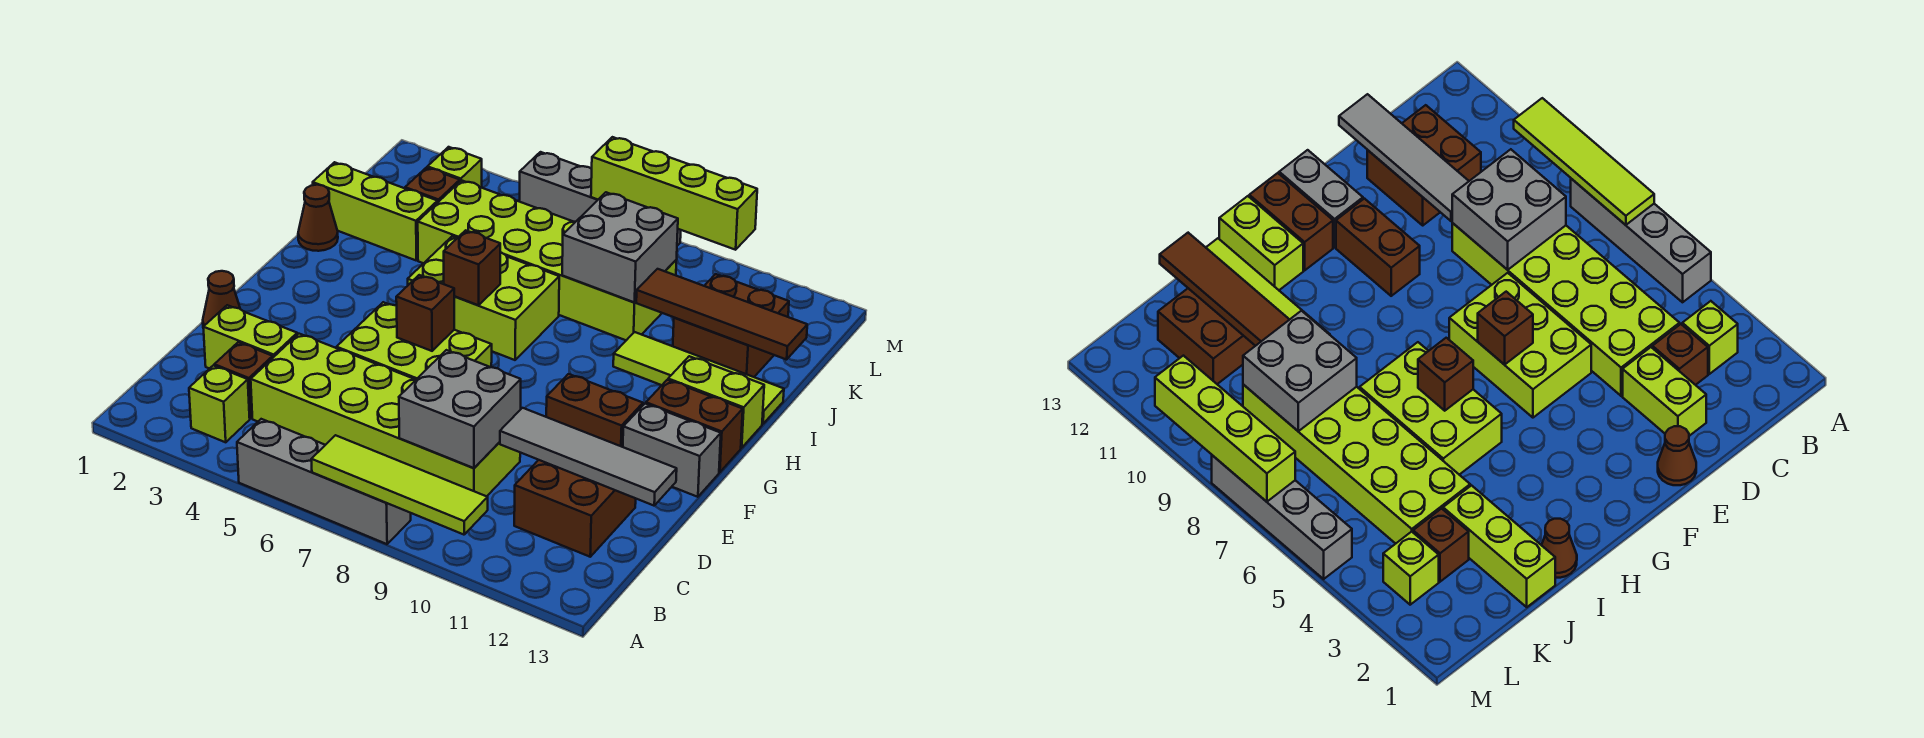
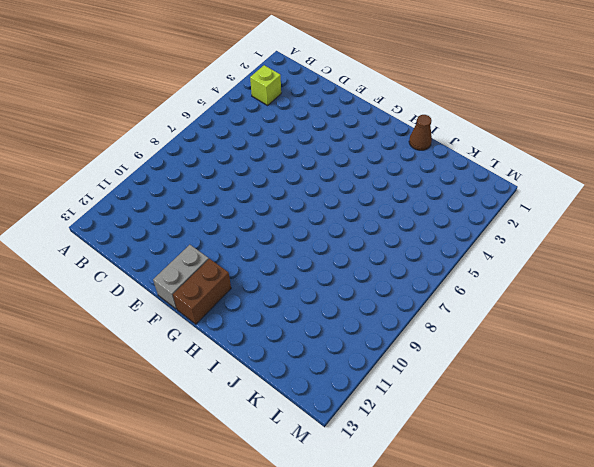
none -> grey 1x4 brick [237,419,411,544]
none -> brown 1x1 brick [214,342,273,418]
none -> lime 2x6 brick [251,334,520,496]

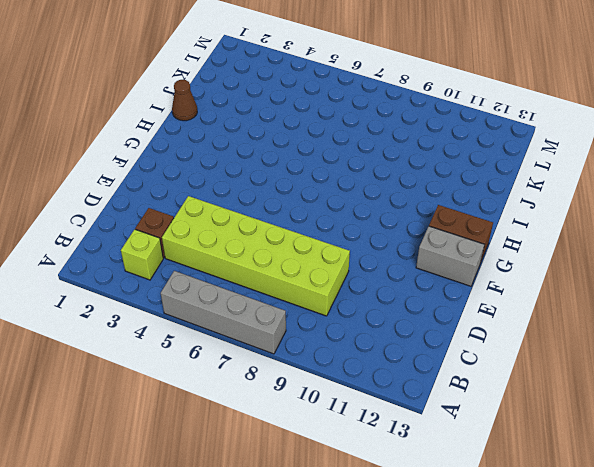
none -> brown 2x2 brick [514,460,636,557]
none -> lime 1x2 brick [203,305,297,369]
none -> brown 1x1 cone [203,271,240,327]

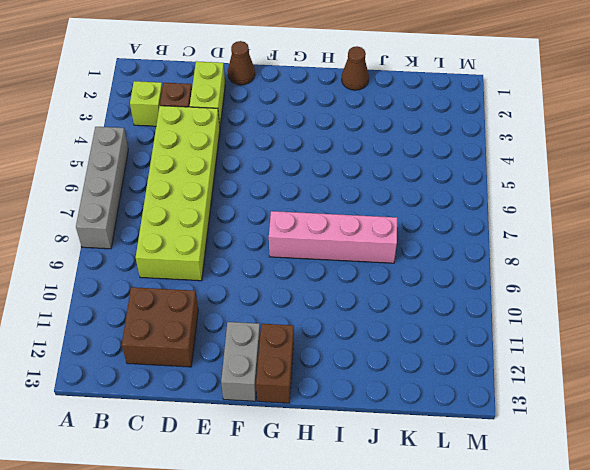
pink 1x4 brick [269,211,397,263] -> lime 2x6 brick [418,180,676,340]
none -> lime 2x3 brick [337,302,492,380]
none -> brown 1x2 brick [546,374,643,447]
none -> lime 2x3 brick [408,236,559,360]

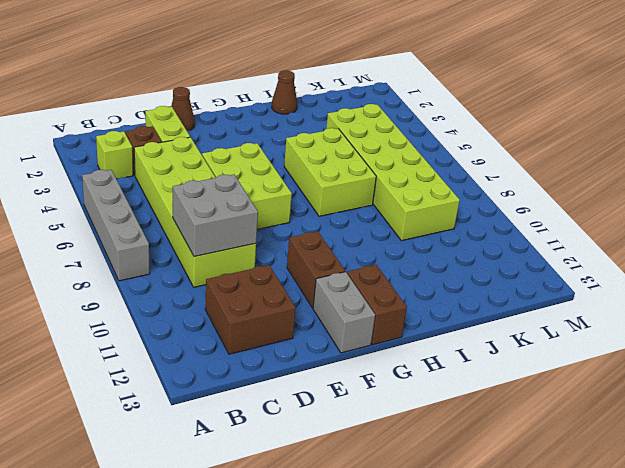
none -> lime 1x2 brick [668,356,764,448]
none -> lime 1x4 tile [613,332,784,424]
none -> lime 1x3 brick [313,162,438,260]

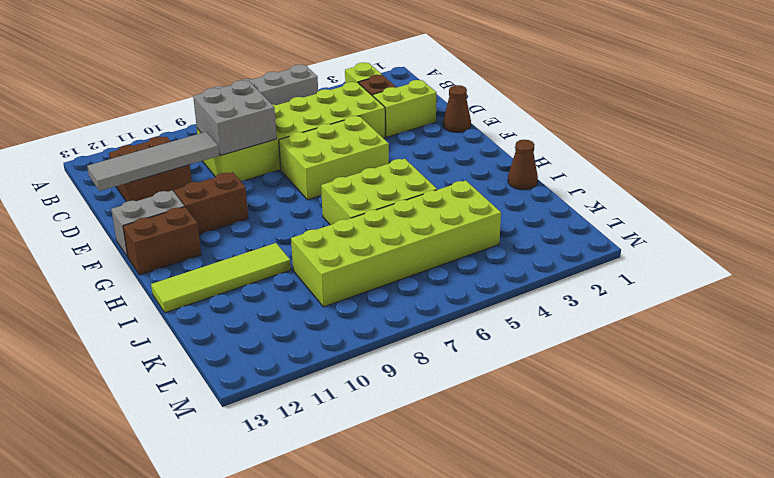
none -> lime 1x2 brick [668,356,764,448]
none -> lime 1x3 brick [313,162,438,260]
none -> brown 2x2 brick [673,274,789,377]

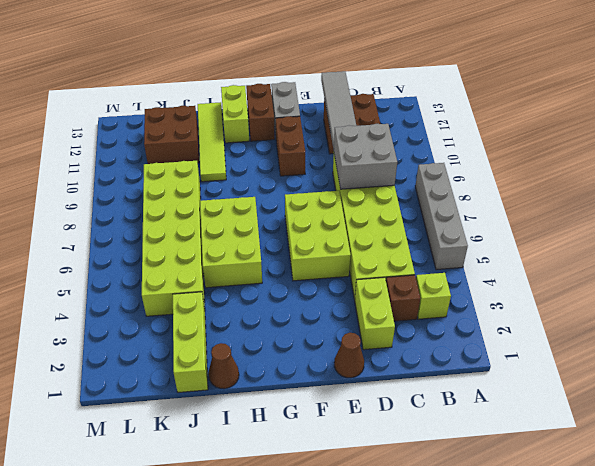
none -> brown 1x1 brick [405,168,460,202]
none -> lime 1x1 brick [427,147,482,188]
none -> grey 1x4 brick [520,152,681,246]

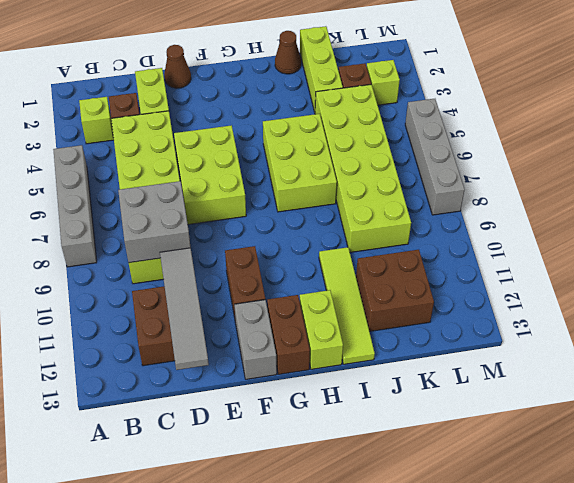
none -> lime 1x4 tile [311,435,488,535]
none -> brown 1x1 brick [396,275,455,351]
none -> brown 1x1 brick [444,230,500,305]

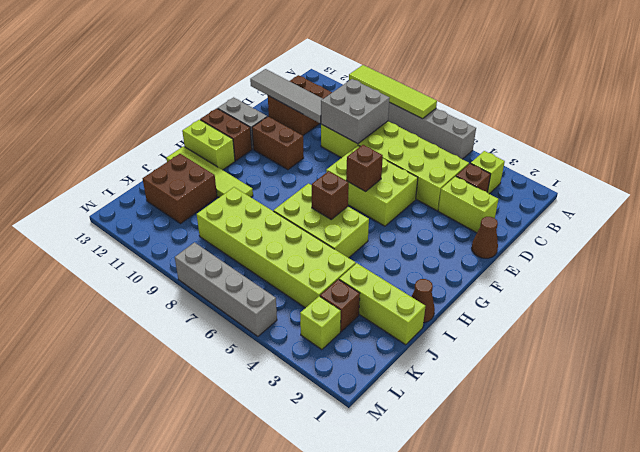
none -> grey 2x2 brick [562,192,678,302]
none -> brown 1x4 tile [636,269,807,360]
none -> lime 1x4 brick [591,137,757,250]

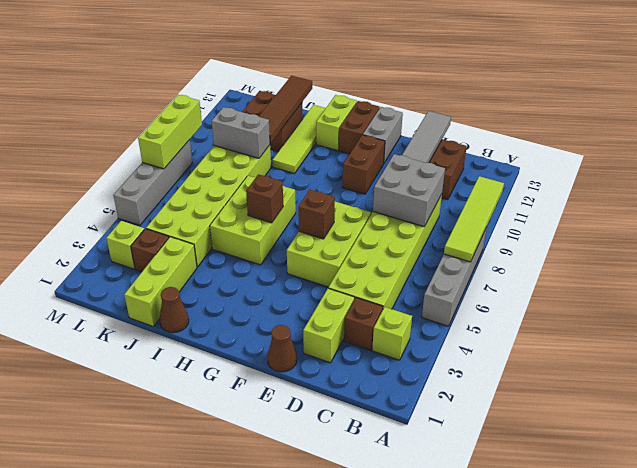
grey 1x2 brick [212,107,270,158] -> grey 2x2 brick [562,192,678,302]
lime 1x3 brick [138,95,202,169] -> lime 1x4 brick [591,137,757,250]

